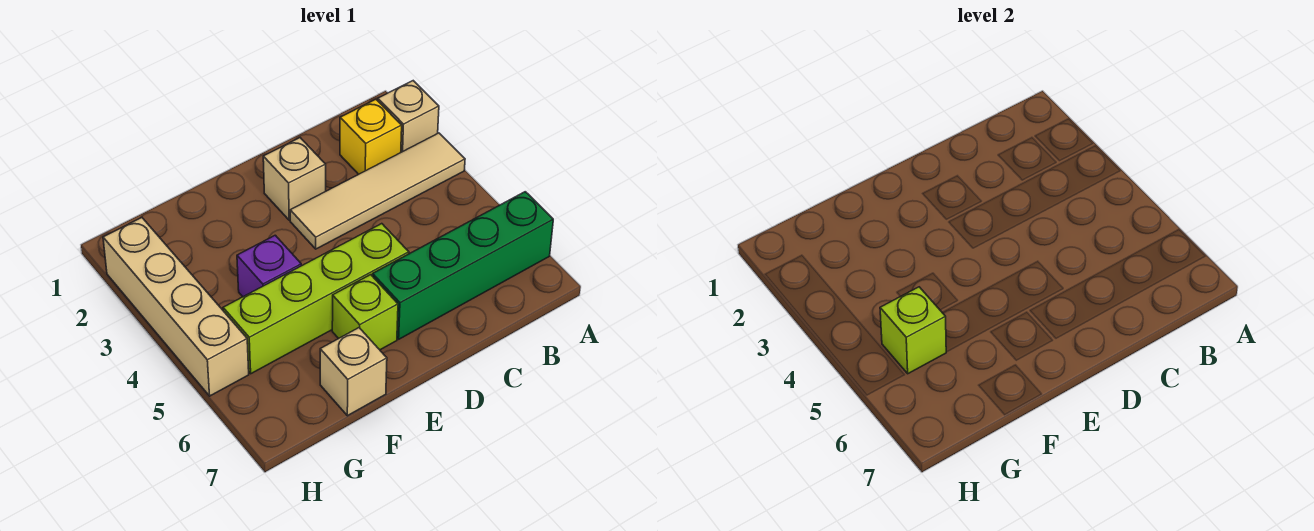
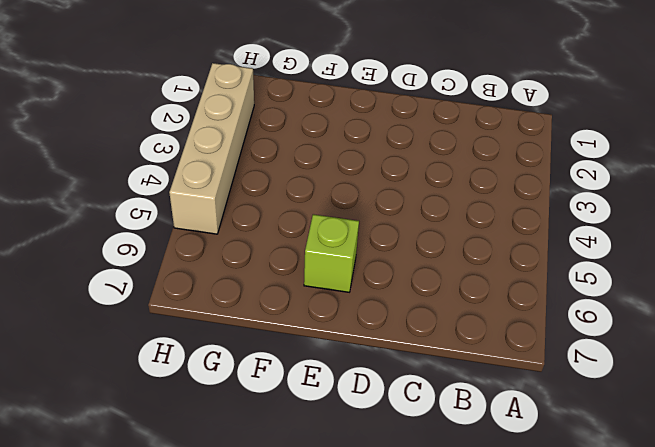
none -> tan 1x1 brick [378,81,439,152]
none -> tan 1x4 tile [290,133,465,249]

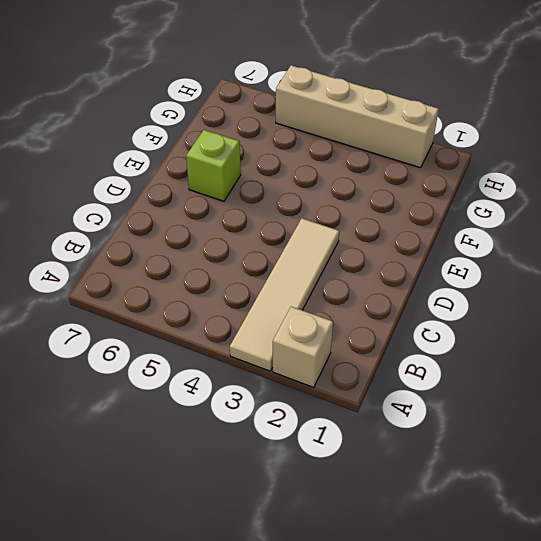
none -> green 1x4 brick [373,192,553,339]
none -> yellow 1x1 brick [340,99,402,174]

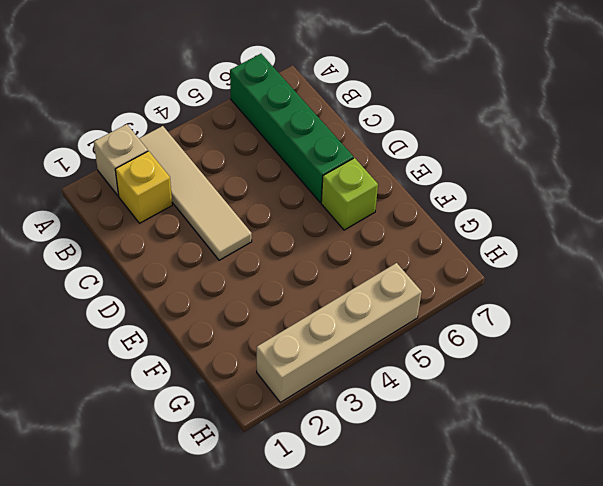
none -> tan 1x1 brick [263,138,326,220]
none -> lime 1x4 brick [223,224,409,374]

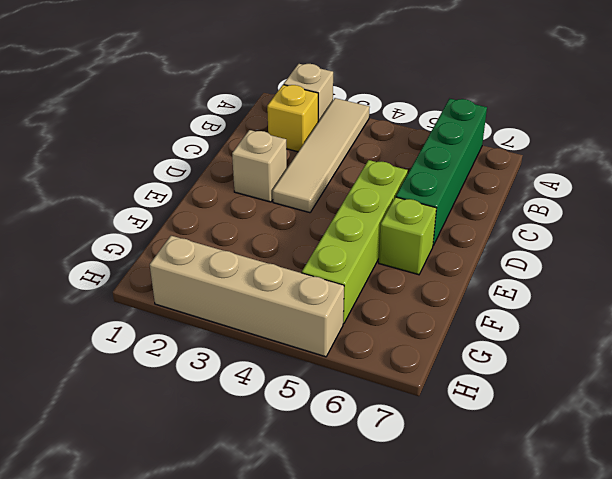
none -> purple 1x1 brick [237,235,301,297]
none -> tan 1x1 brick [320,328,387,416]

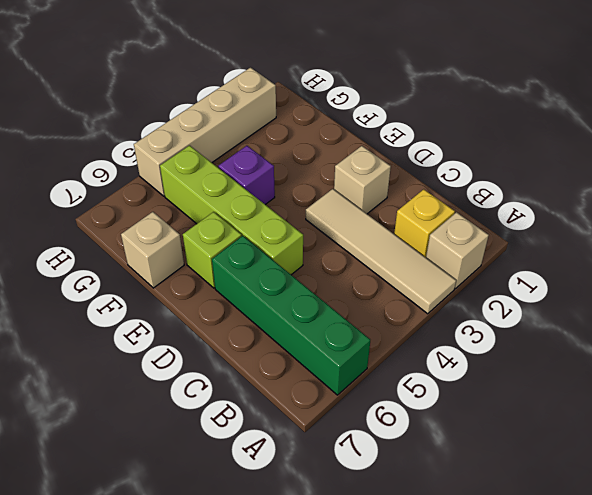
none -> lime 1x1 brick [880,287,946,374]

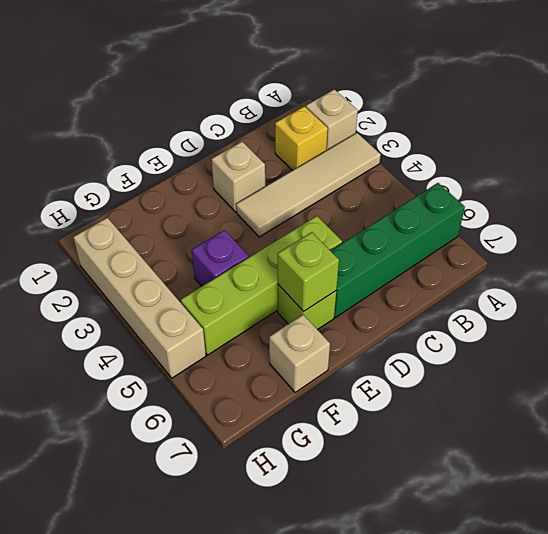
lime 1x1 brick [278,232,339,312] -> lime 1x1 brick moved to [880,287,946,374]

